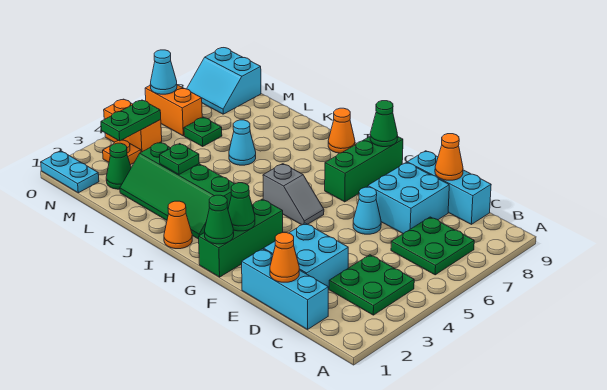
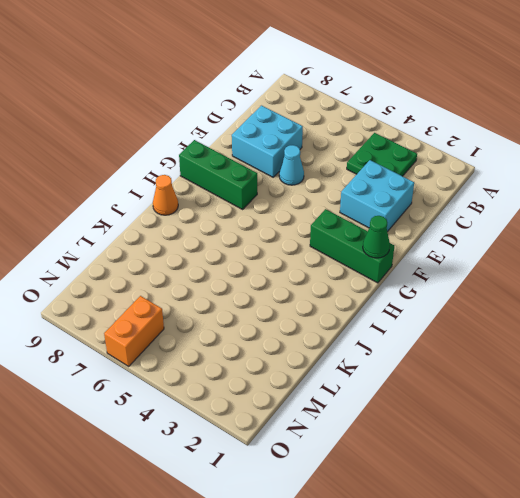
none -> green 2x2 plate [391,217,474,275]
none -> cyan 1x3 brick [242,249,328,329]
none -> cyan 1x3 brick [407,151,491,224]

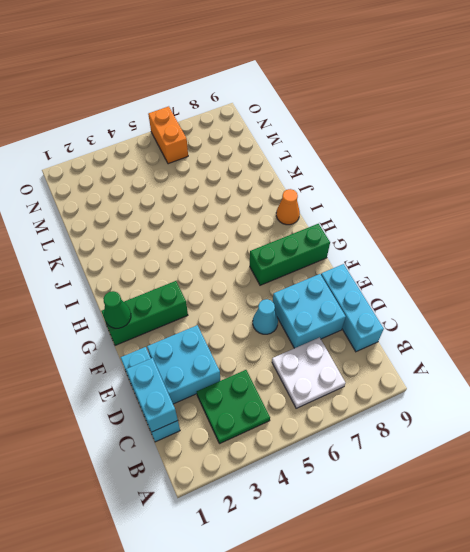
white 2x2 plate [272,337,345,408] -> green 2x2 plate [391,217,474,275]
cyan 1x2 brick [126,358,178,432] -> orange 1x1 cone [270,233,299,282]
none -> grey 1x2 slope [263,164,324,225]
none -> orange 1x1 cone [164,201,192,249]
none -> green 2x4 slope [120,142,234,239]

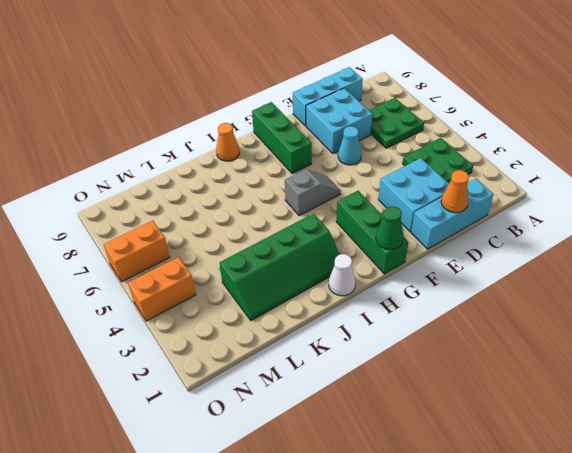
white 1x1 cone [329,254,356,296] -> orange 1x1 cone [164,201,192,249]
none -> cyan 1x1 cone [229,120,256,165]
none -> green 1x1 cone [106,143,131,189]
none -> green 1x1 plate [184,117,222,146]

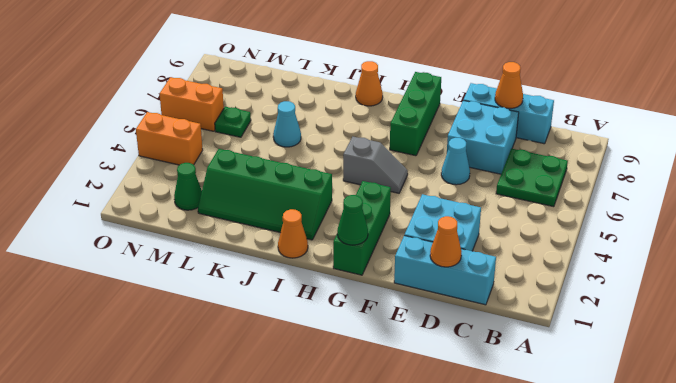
none -> green 2x2 plate [329,255,414,315]
none -> cyan 1x2 plate [41,151,99,193]
none -> orange 1x1 plate [103,140,141,165]

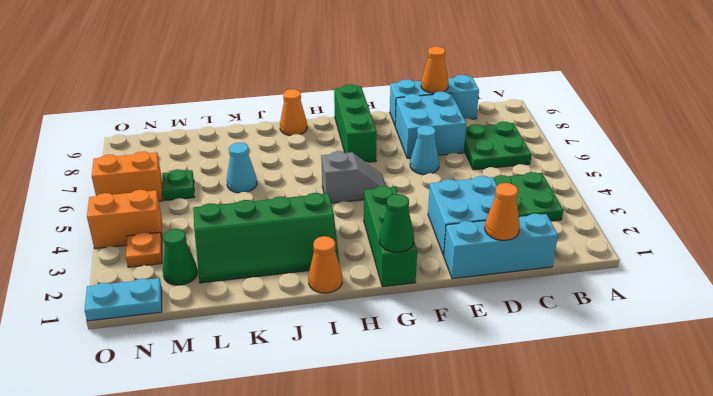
none -> cyan 2x2 slope [187,48,261,114]
none -> green 1x1 cone [228,183,255,231]
none -> green 1x1 cone [370,101,398,147]

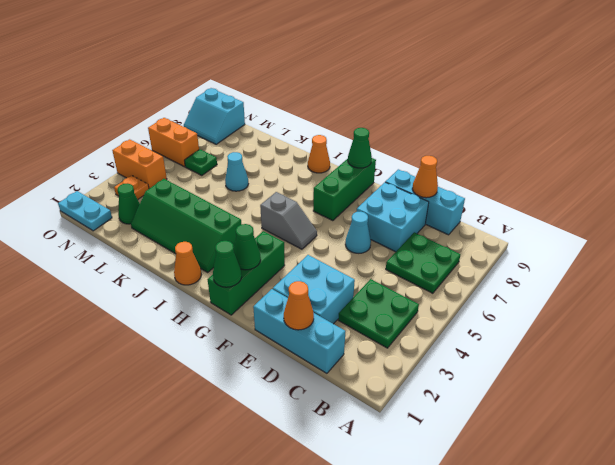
none -> green 1x1 plate [160,144,199,174]
none -> green 1x2 plate [101,100,161,141]
none -> cyan 1x1 cone [151,50,177,94]

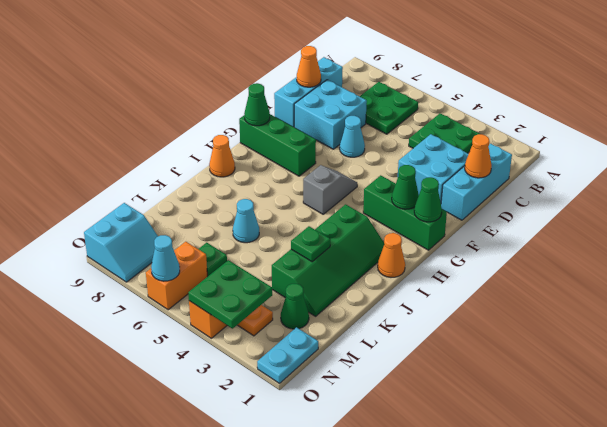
green 2x2 plate [188,260,272,329] -> green 1x2 plate [101,100,161,141]

